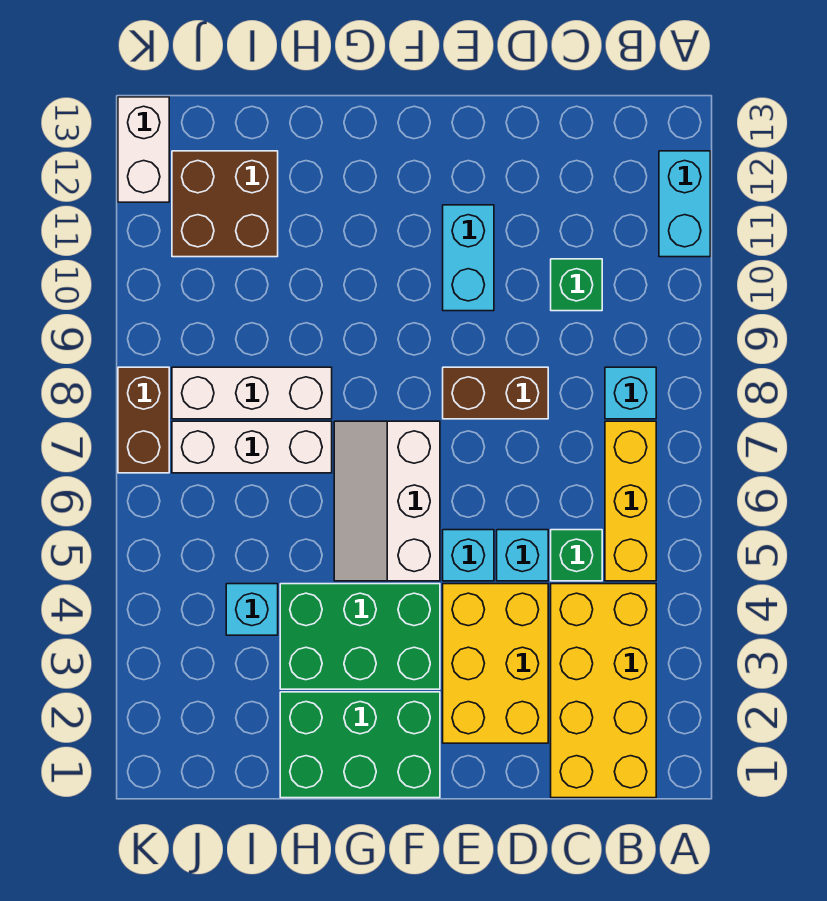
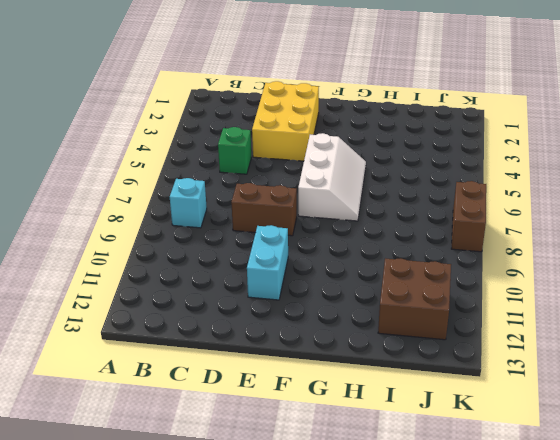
none -> cyan 1x2 brick [659,151,710,257]
none -> yellow 2x4 brick [551,584,656,798]
none -> yellow 1x3 brick [605,421,656,581]

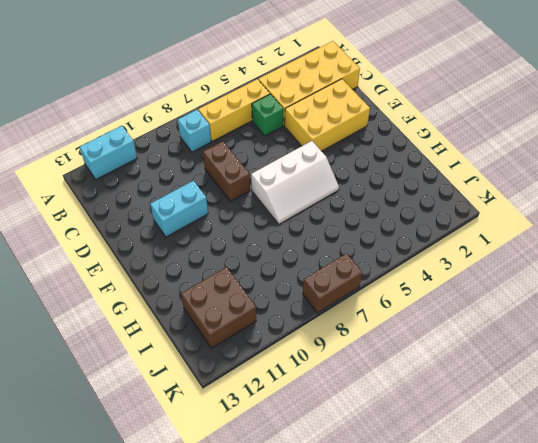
none -> green 1x1 brick [551,259,602,311]
none -> cyan 1x1 brick [497,530,548,581]
none -> cyan 1x1 brick [443,530,494,581]

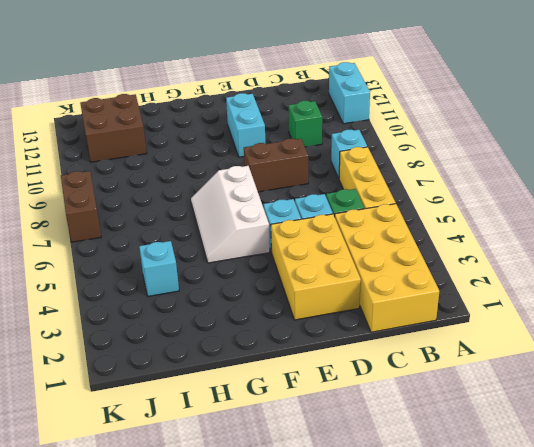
none -> green 2x3 brick [280,692,440,798]
none -> green 2x3 brick [280,584,440,689]
none -> white 1x3 brick [172,421,332,473]

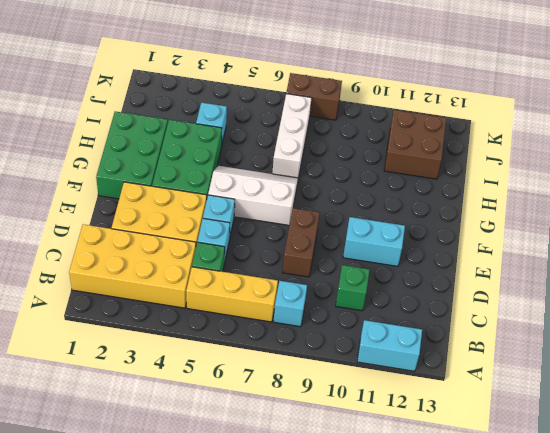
none -> white 1x3 brick [172,367,332,419]
none -> white 1x2 brick [118,97,169,202]

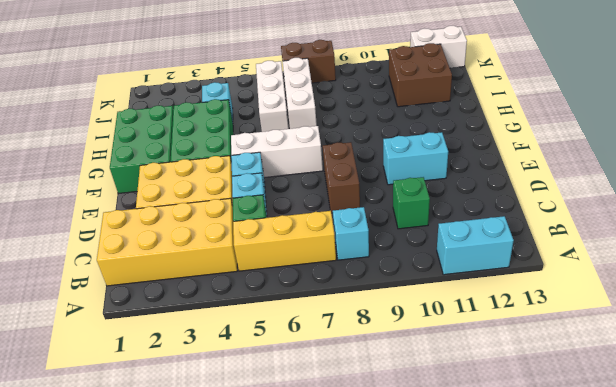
white 1x3 brick [256,61,289,132] -> white 1x3 brick moved to [172,367,332,419]

